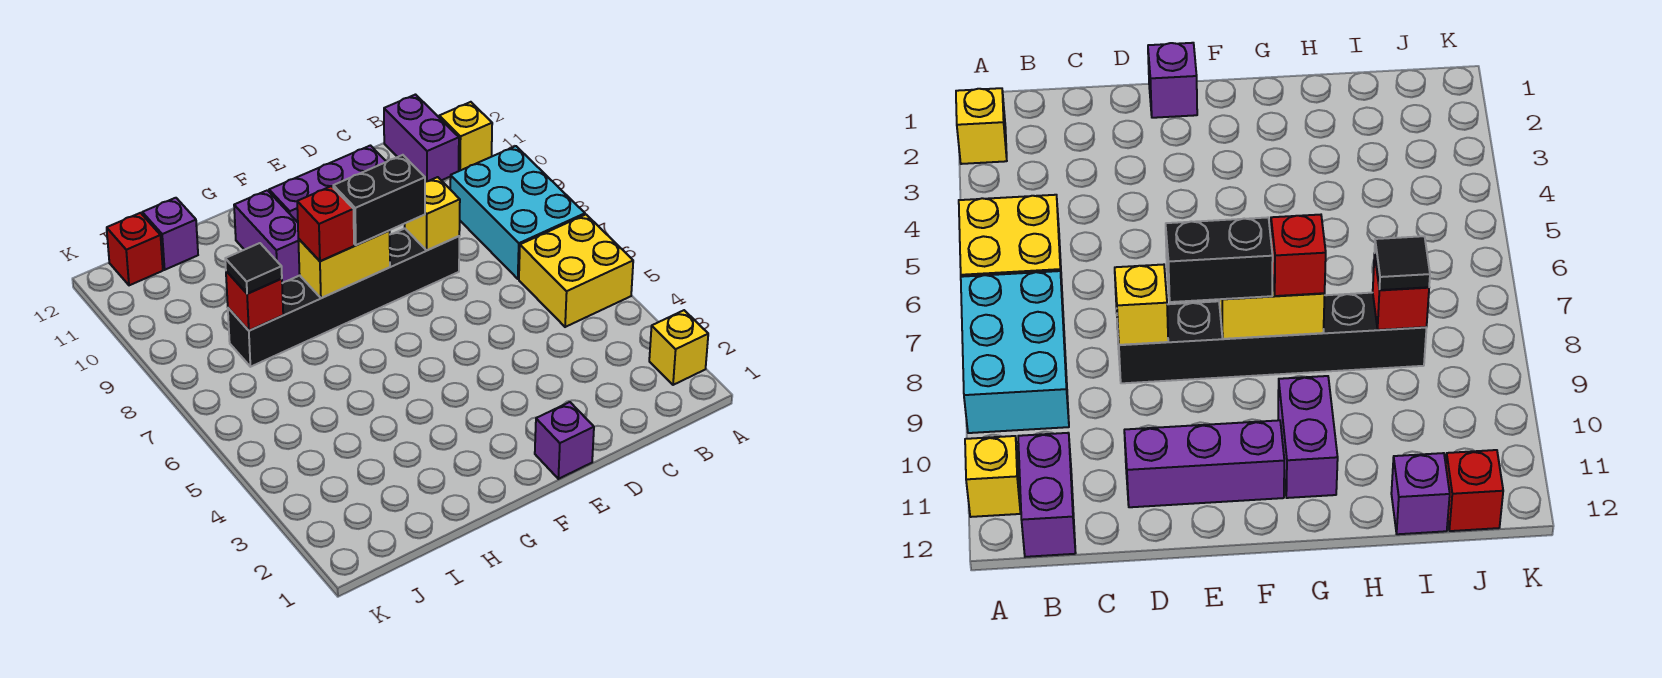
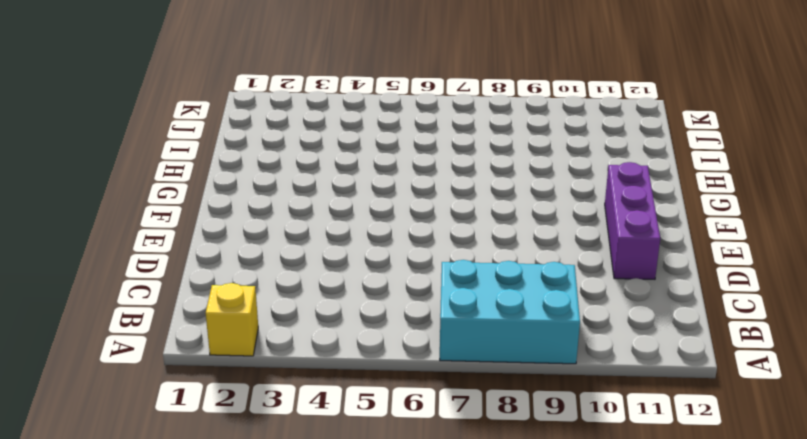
none -> yellow 2x2 brick [519,215,633,327]
none -> yellow 1x1 brick [439,102,492,171]
none -> purple 1x2 brick [384,95,459,182]

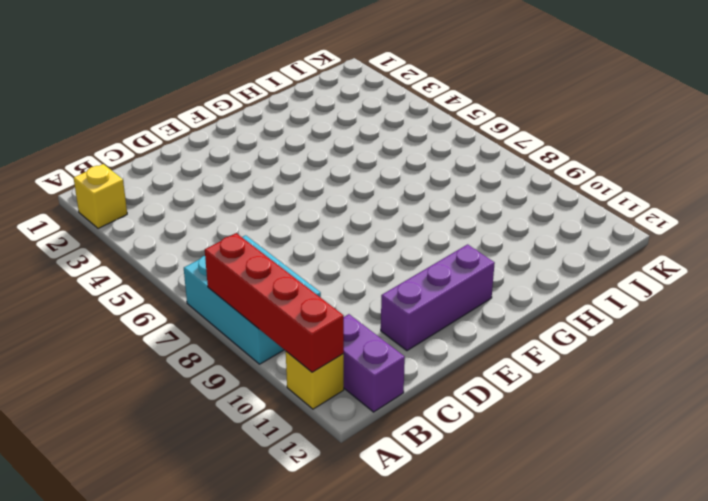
red 1x4 brick [205,233,344,372] -> none
none -> yellow 2x2 brick [519,215,633,327]
none -> black 1x6 brick [228,229,459,367]
none -> purple 1x1 brick [535,402,594,479]

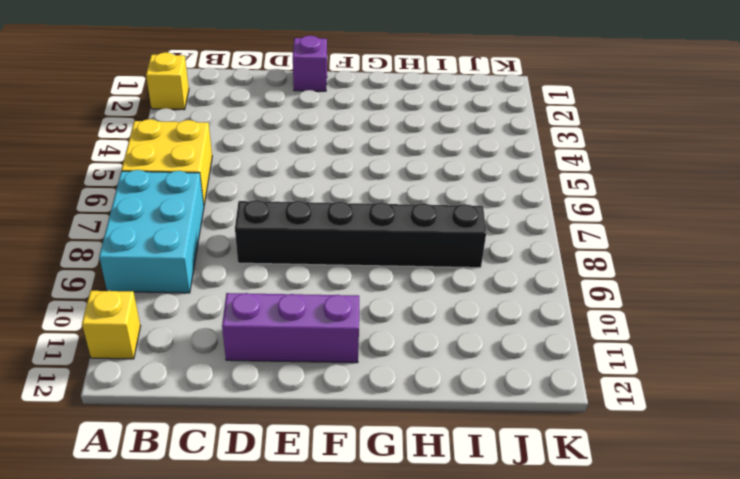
none -> purple 1x2 brick [384,95,459,182]
none -> purple 1x2 brick [234,190,300,283]
none -> purple 1x1 brick [142,198,198,270]

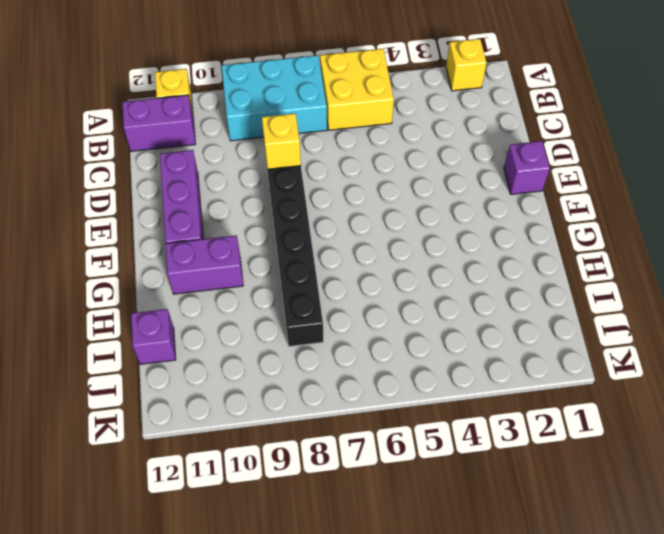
none -> red 1x1 brick [107,213,163,285]
none -> yellow 1x2 brick [298,231,390,298]
none -> red 1x1 brick [226,271,283,331]

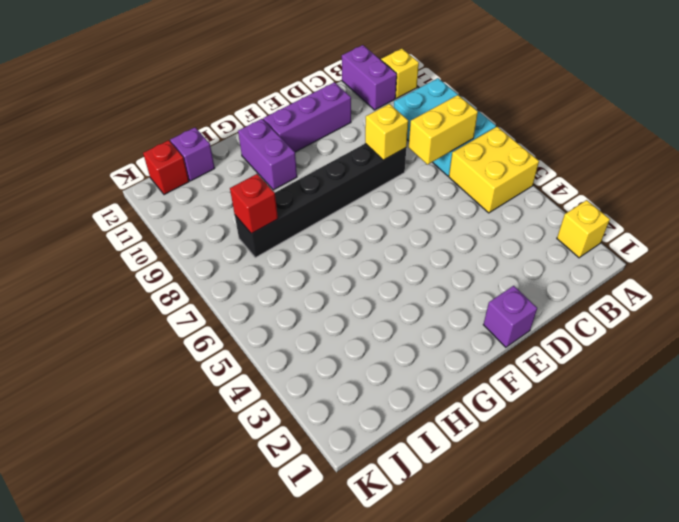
yellow 1x2 brick [409,95,478,164] -> yellow 1x2 brick moved to [298,231,390,298]
none -> black 1x2 brick [333,155,425,245]
none -> red 1x1 brick [297,186,354,261]
none -> black 1x1 tile [225,243,282,294]

